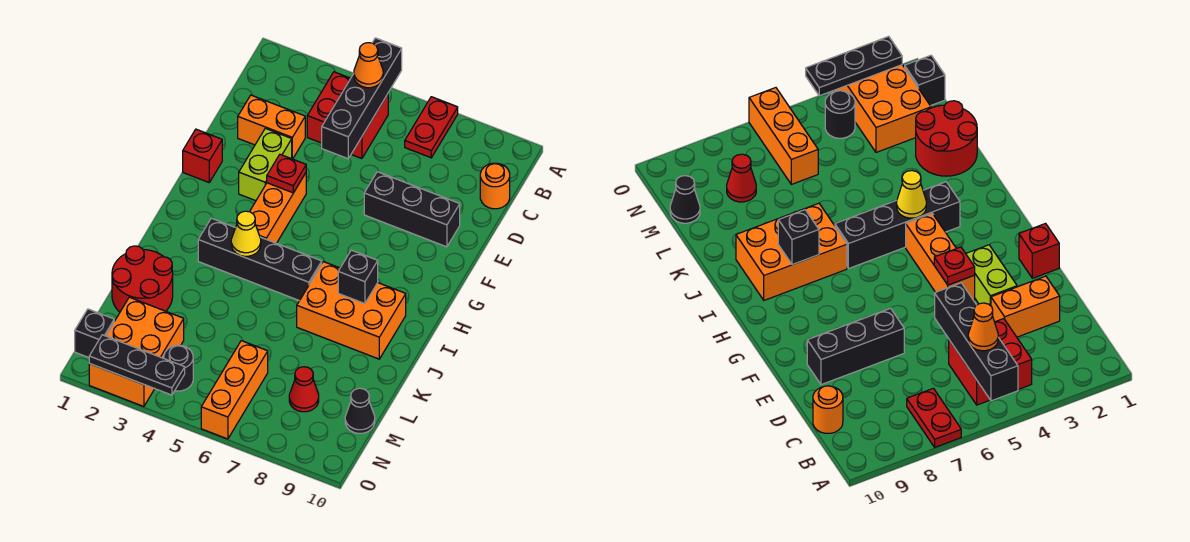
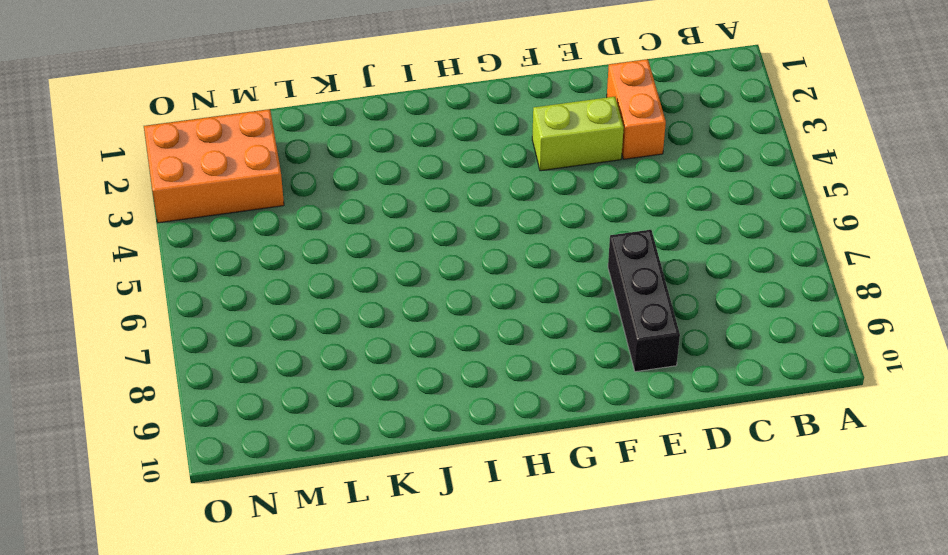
none -> red 1x2 plate [405,97,458,158]
none -> red 2x2 brick [307,72,388,159]
none -> orange 1x1 round brick [480,163,510,209]

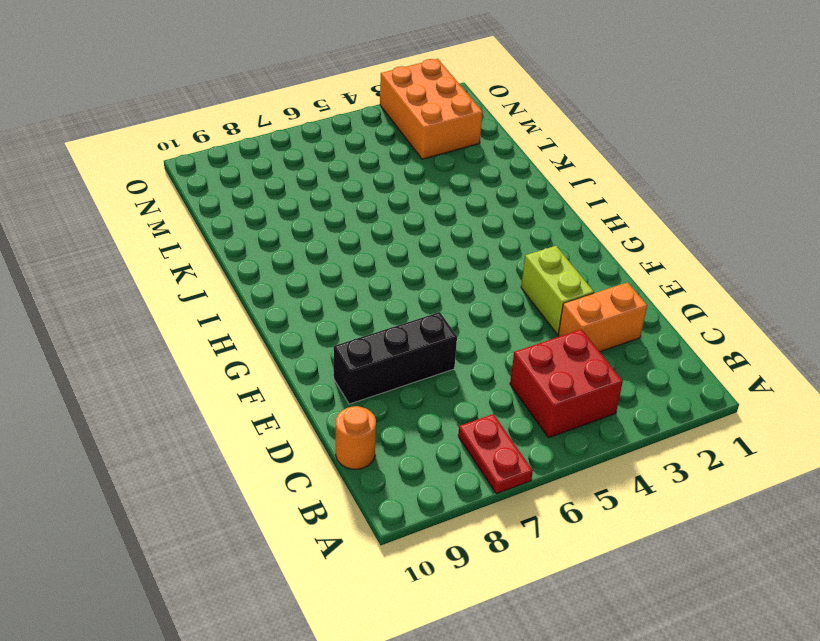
none -> red 1x1 brick [183,129,222,182]
none -> orange 1x3 brick [250,173,306,243]
none -> black 1x4 brick [198,218,322,301]

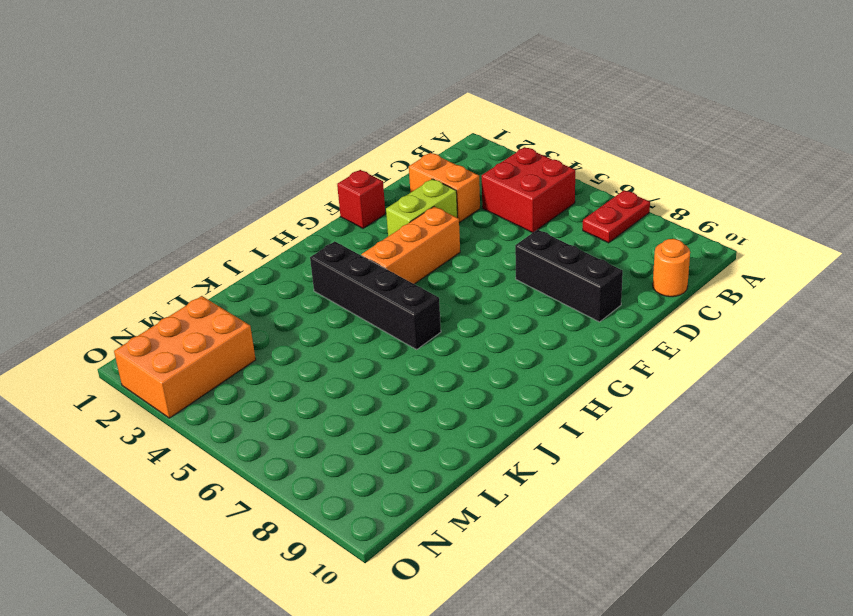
none -> orange 2x3 brick [297,262,406,359]
none -> red 2x2 round brick [112,246,173,312]
none -> orange 1x3 brick [201,341,268,439]

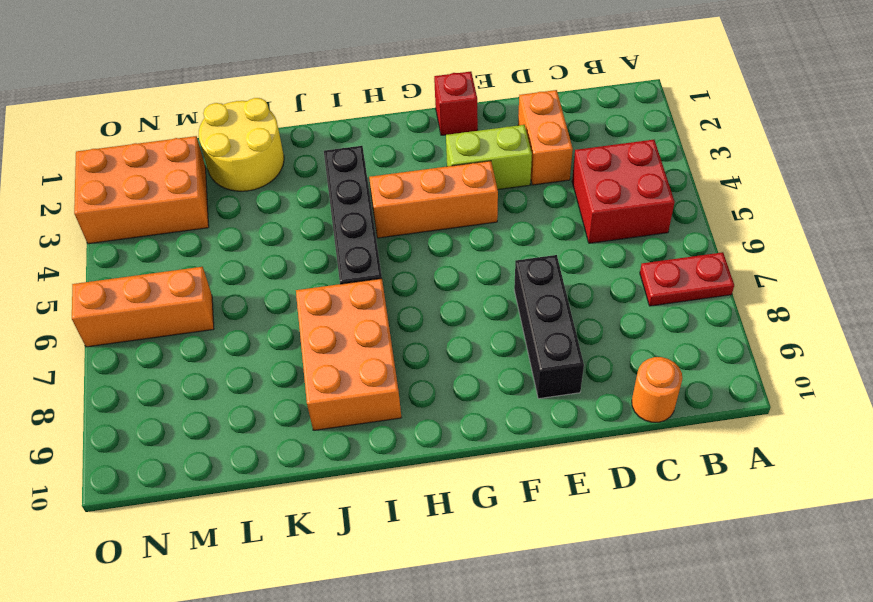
yellow 2x2 round brick [199,98,284,191] -> red 2x2 round brick [112,246,173,312]
none -> red 1x1 cone [289,367,319,412]
none -> black 1x1 cone [345,388,375,433]
none -> black 1x1 brick [75,309,114,358]

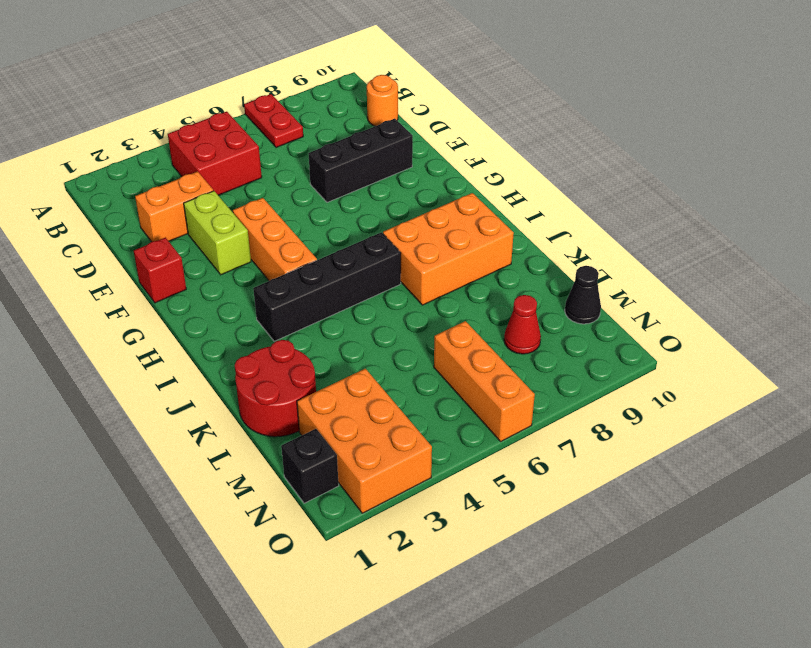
none -> black 1x1 round brick [164,345,193,391]
none -> black 1x4 brick [322,38,402,159]
none -> red 1x1 plate [267,154,306,193]

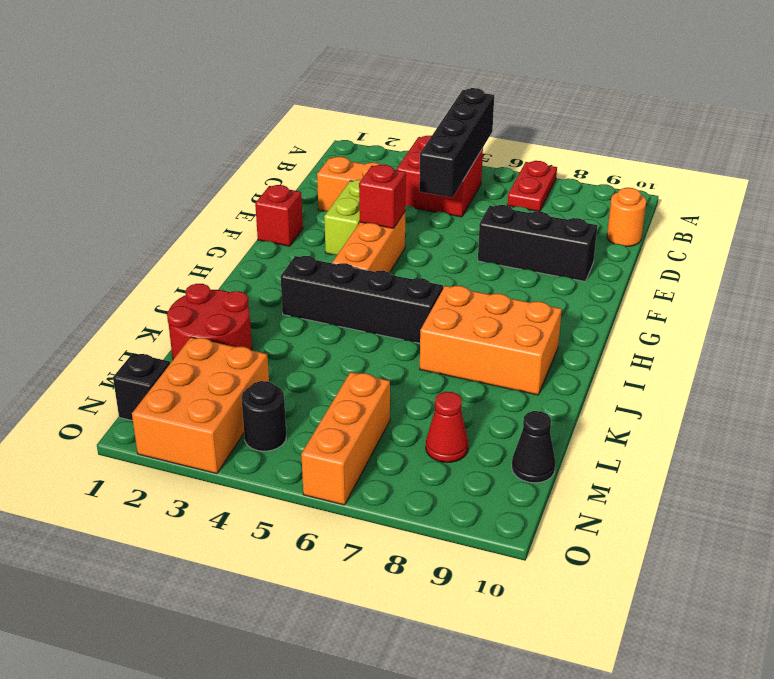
red 1x1 brick [359,165,406,228] -> red 1x1 plate [267,154,306,193]
none -> yellow 1x1 cone [231,211,261,256]
none -> black 1x1 brick [338,250,378,304]
none -> black 1x3 plate [89,335,185,395]

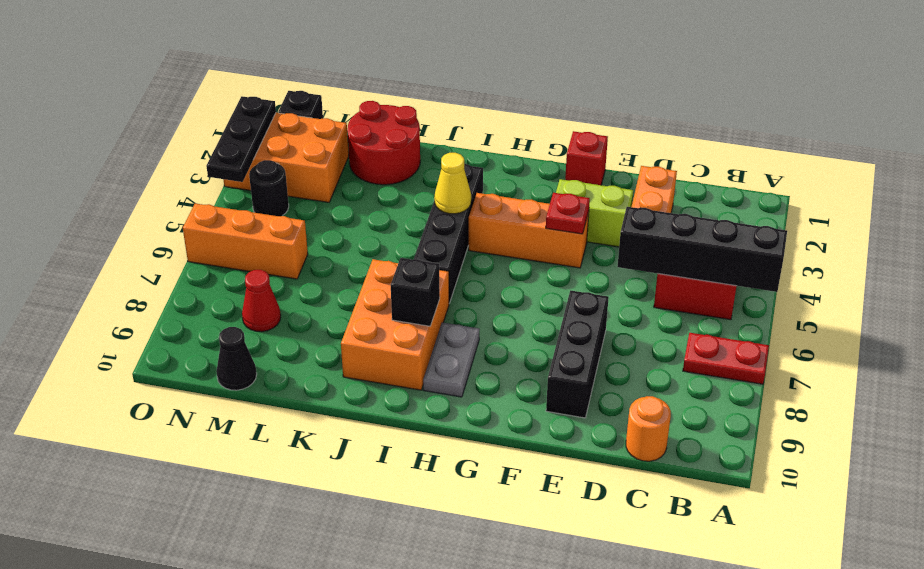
grey 1x2 plate [423,323,480,397] -> none
none -> orange 1x1 cone [354,43,383,88]

